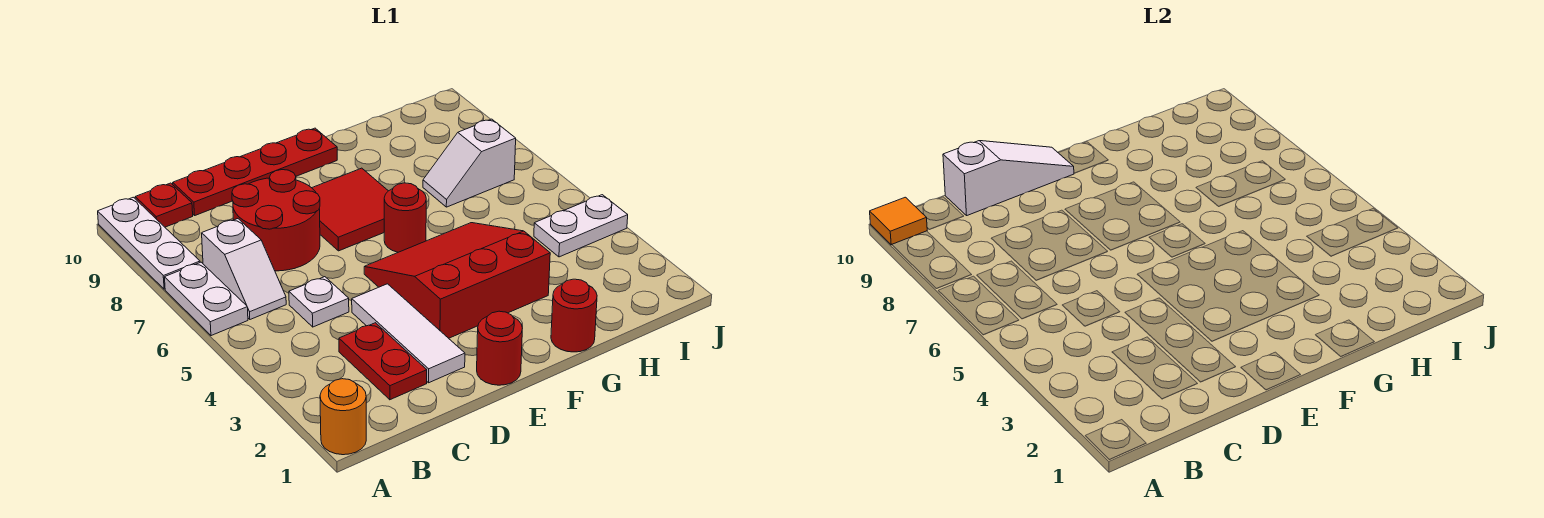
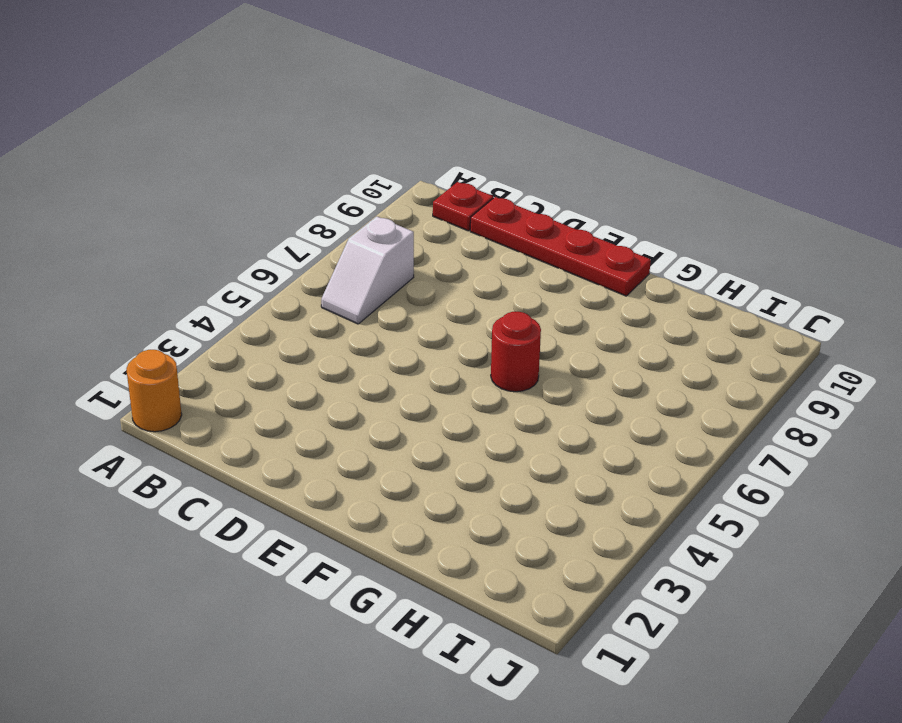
none -> white 1x2 plate [165,262,248,336]
none -> white 1x3 plate [98,197,200,289]
none -> red 1x2 plate [339,323,427,400]

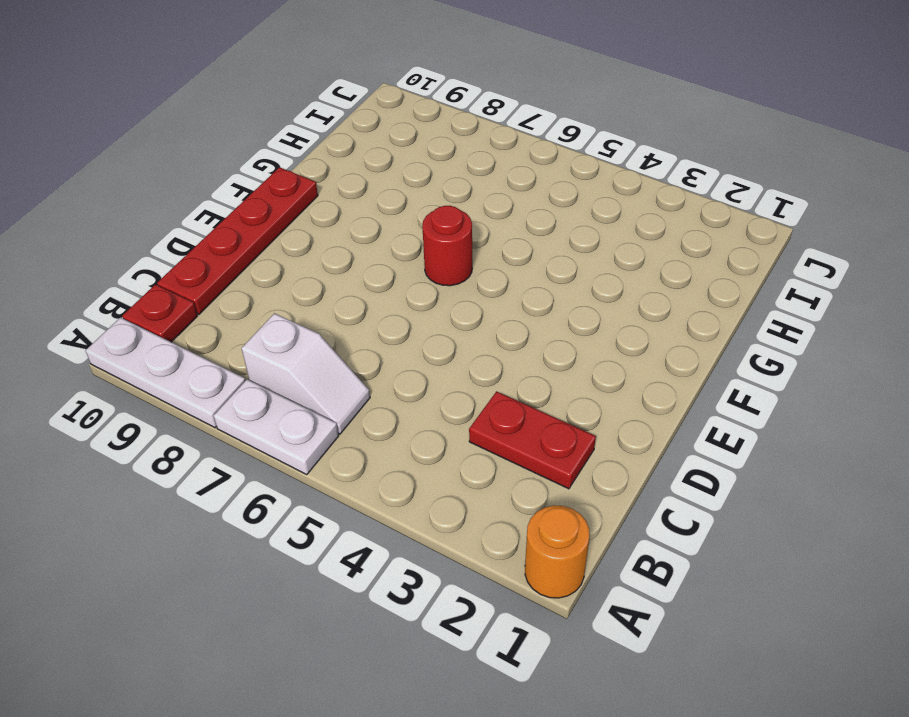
none -> white 1x1 plate [289,277,349,327]
none -> red 2x2 round brick [232,170,320,271]
none -> white 1x3 tile [352,284,465,383]

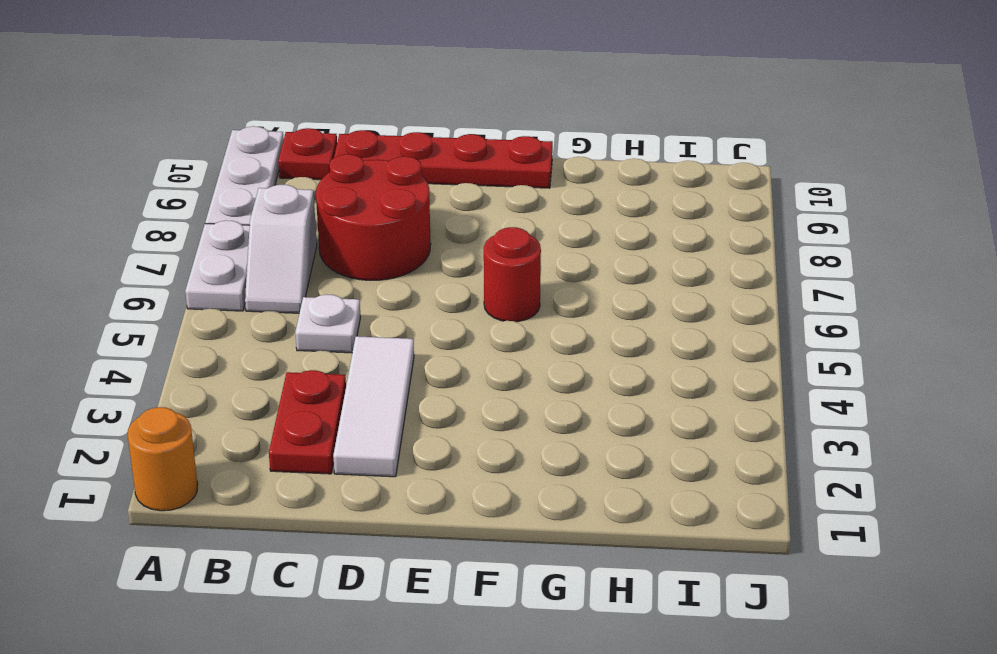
none -> red 1x1 round brick [477,311,522,385]
none -> red 3x3 slope [364,223,550,338]
none -> red 2x2 tile [312,168,388,251]

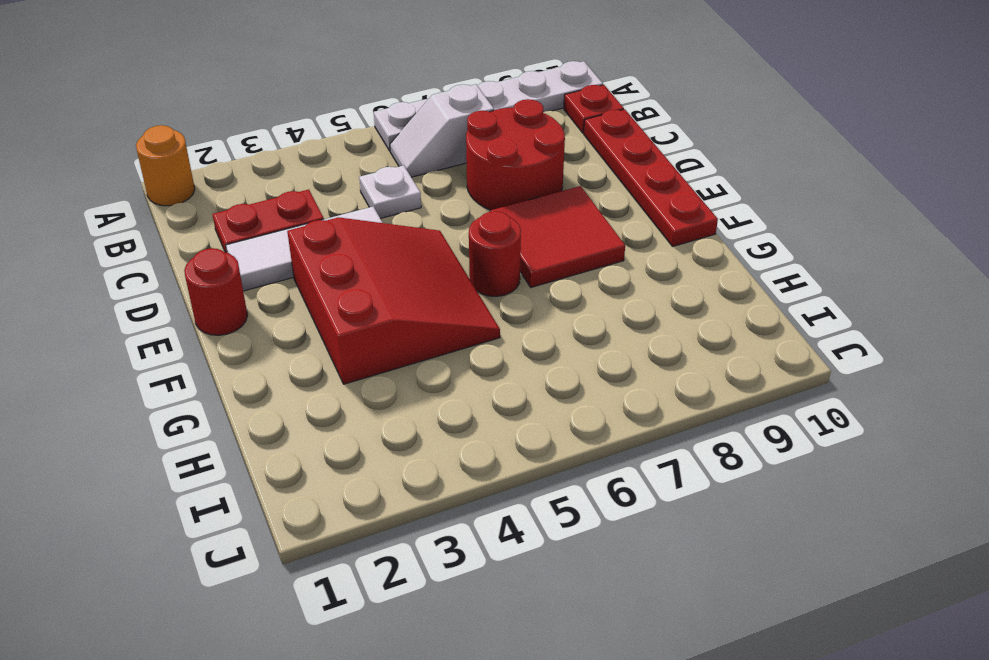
none -> red 1x1 round brick [551,279,597,352]
none -> white 1x2 slope [423,119,516,207]
none -> white 1x2 plate [534,195,628,257]

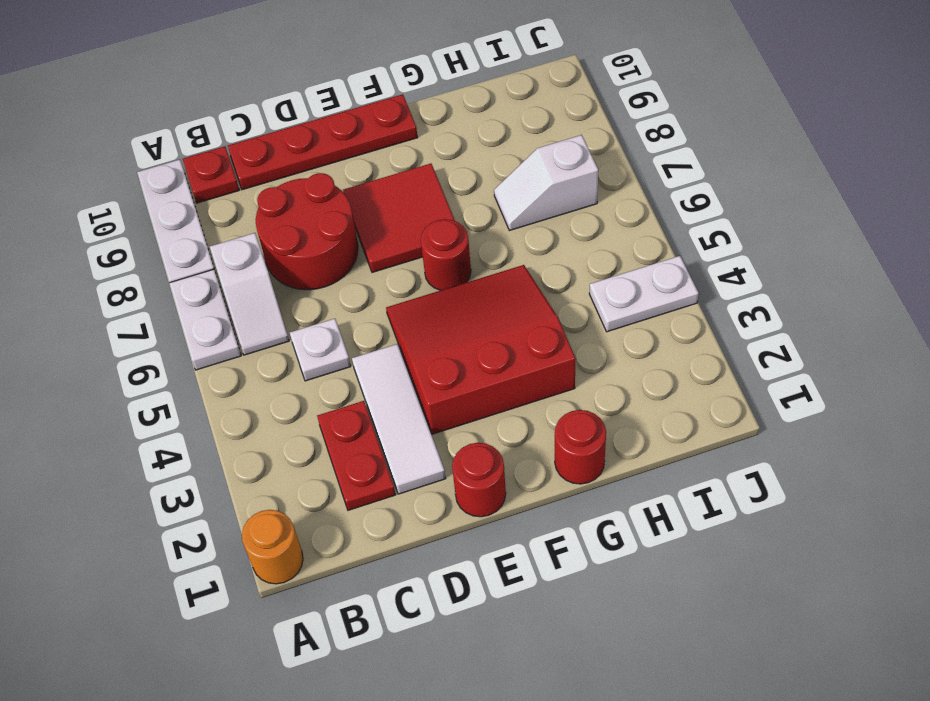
none -> orange 1x1 tile [870,197,927,245]
none -> white 1x3 slope [943,141,1074,215]

